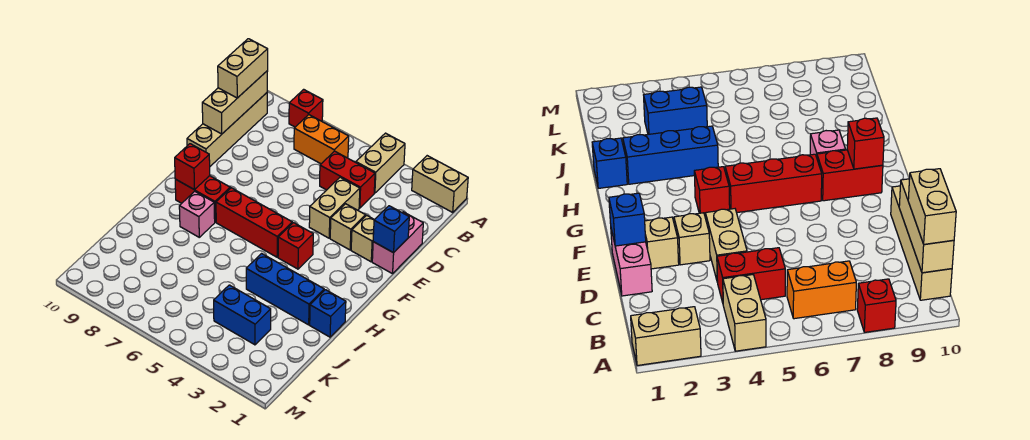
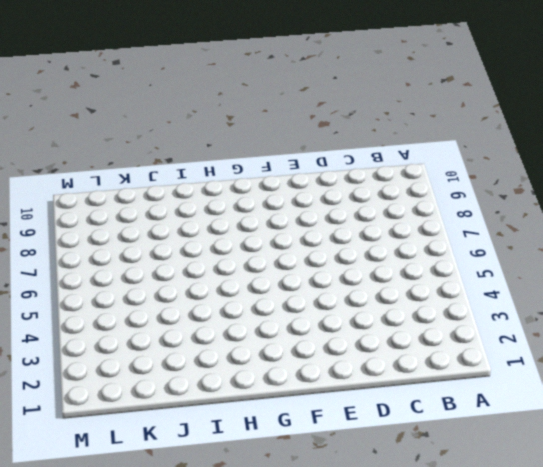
none -> tan 1x2 brick [412,156,468,212]
none -> tan 1x2 brick [356,133,405,193]
none -> red 1x1 brick [289,89,323,127]

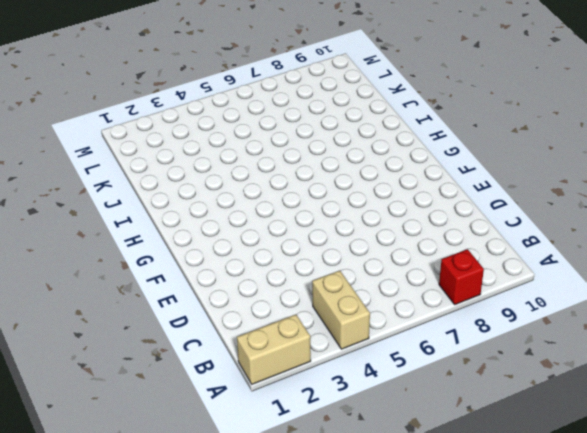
none -> orange 1x2 brick [294,115,349,164]
none -> tan 1x4 brick [187,93,267,166]
none -> red 1x2 brick [320,151,375,208]

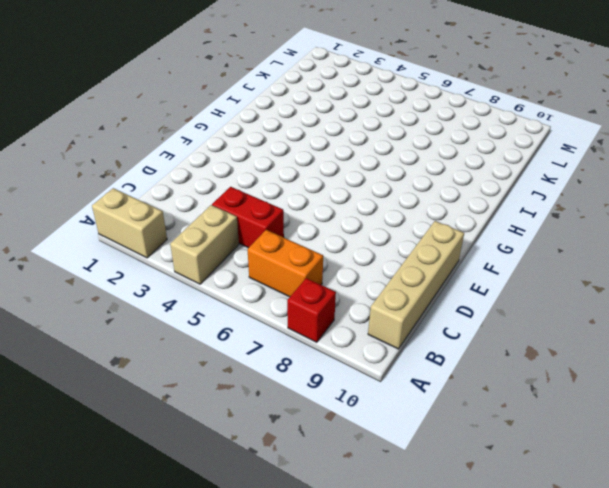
none -> pink 1x2 brick [372,212,423,274]
none -> tan 1x2 brick [309,177,360,238]
none -> tan 1x1 brick [351,215,374,262]

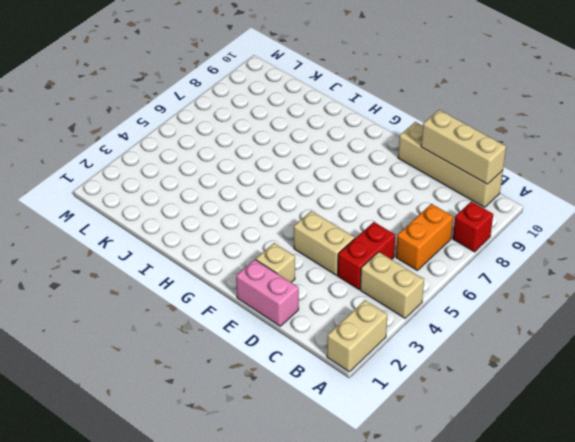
none -> tan 1x1 brick [330,204,366,250]
none -> red 1x1 brick [278,223,313,269]
none -> red 1x3 brick [216,188,292,257]

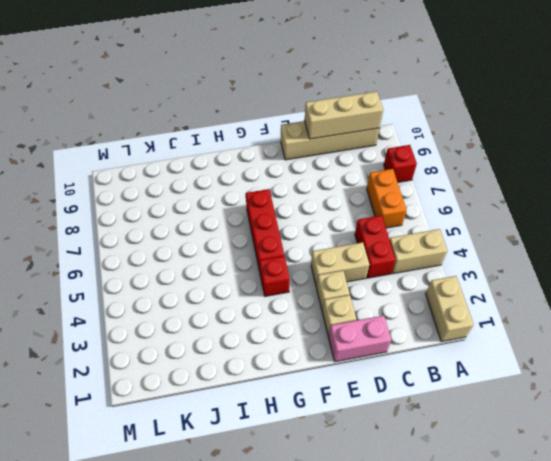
none -> red 1x2 brick [175,176,230,222]
none -> pink 1x1 brick [179,191,215,237]
none -> blue 1x1 brick [310,290,346,337]

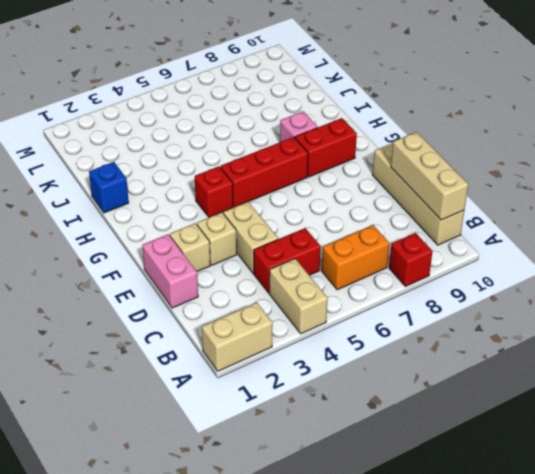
none -> blue 1x3 brick [246,254,324,325]
none -> blue 1x2 brick [214,285,271,345]
none -> blue 1x1 brick [373,206,409,253]

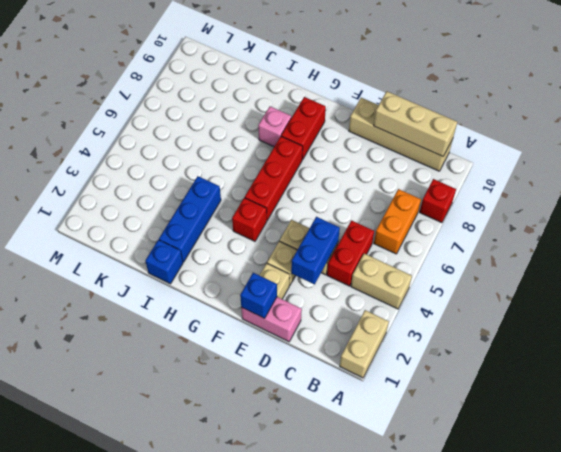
blue 1x2 brick [291,217,340,284] -> blue 1x2 brick moved to [214,285,271,345]
none -> red 1x1 brick [175,144,210,190]
none -> tan 1x2 brick [218,39,268,98]

